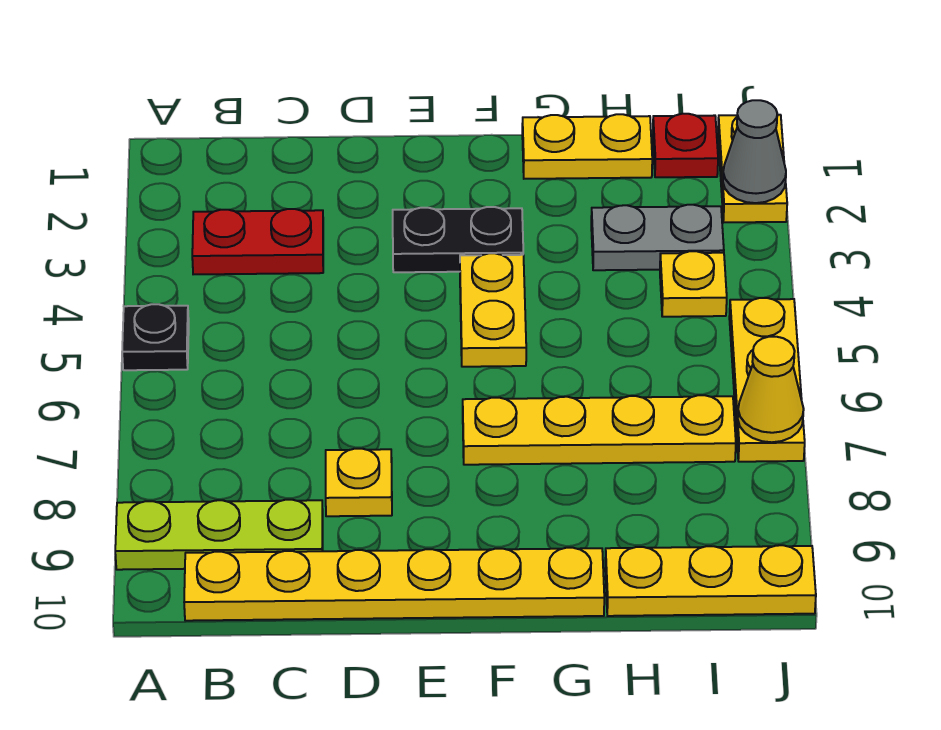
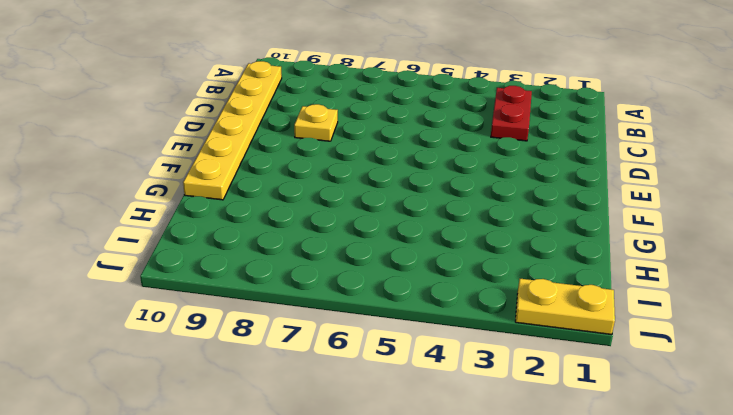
none -> black 1x1 plate [122,304,189,370]
none -> lime 1x3 plate [115,500,323,570]
none -> black 1x2 plate [393,207,523,272]

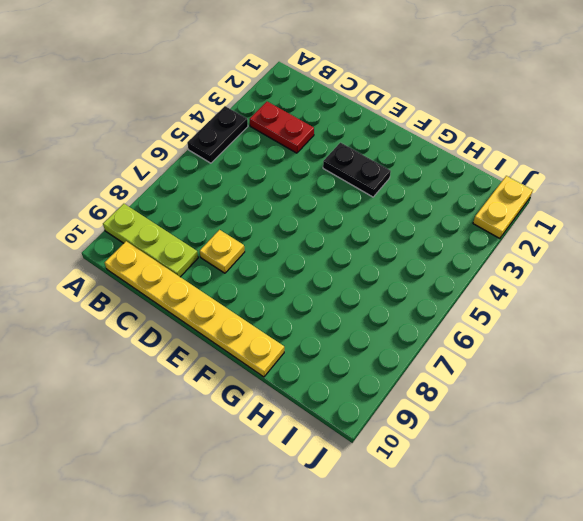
black 1x2 plate [187,106,248,163] -> black 1x1 plate [122,304,189,370]
none -> yellow 1x2 plate [460,253,526,367]
none -> yellow 1x4 plate [463,395,736,465]
none -> yellow 1x2 plate [522,114,652,179]

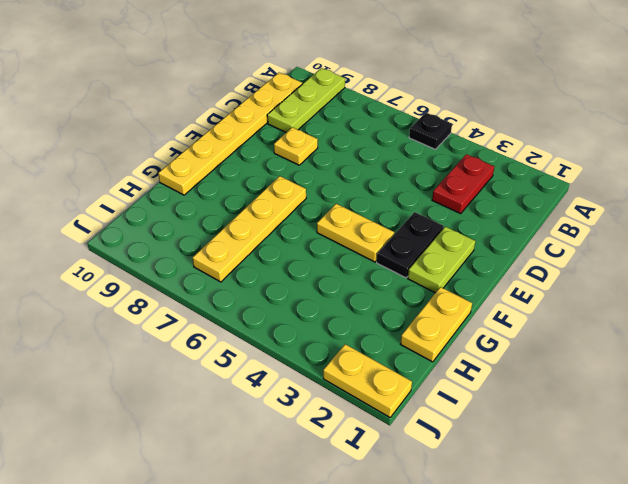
lime 1x2 plate [408,227,475,293] -> none
none -> grey 1x2 plate [591,205,724,270]
none -> yellow 1x3 plate [605,545,816,616]
none -> red 1x1 plate [653,114,718,177]

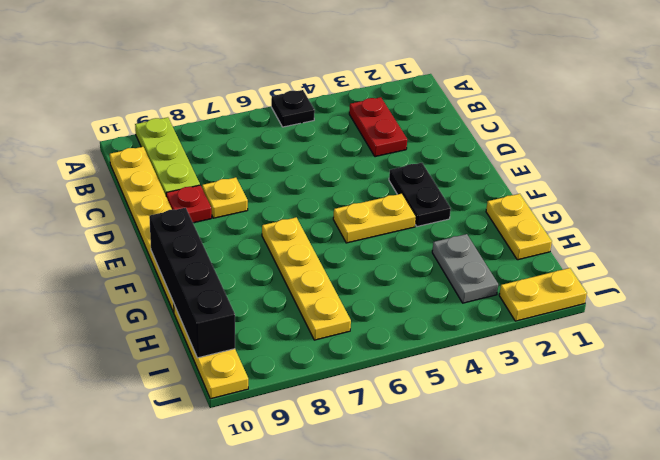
red 1x1 plate [166,185,212,223] -> red 1x1 plate moved to [653,114,718,177]
black 1x4 brick [149,208,235,358] -> none
none -> yellow 1x1 plate [660,251,727,317]
none -> yellow 1x3 plate [729,298,805,462]
none -> grey 1x1 cone [723,100,786,203]

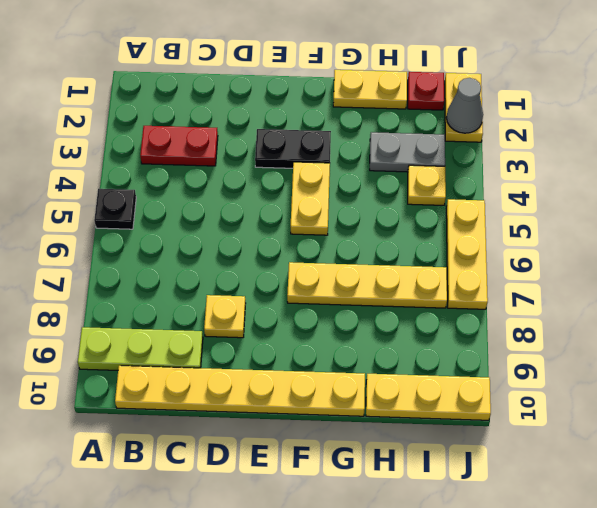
none -> yellow 1x1 cone [738,337,804,442]

